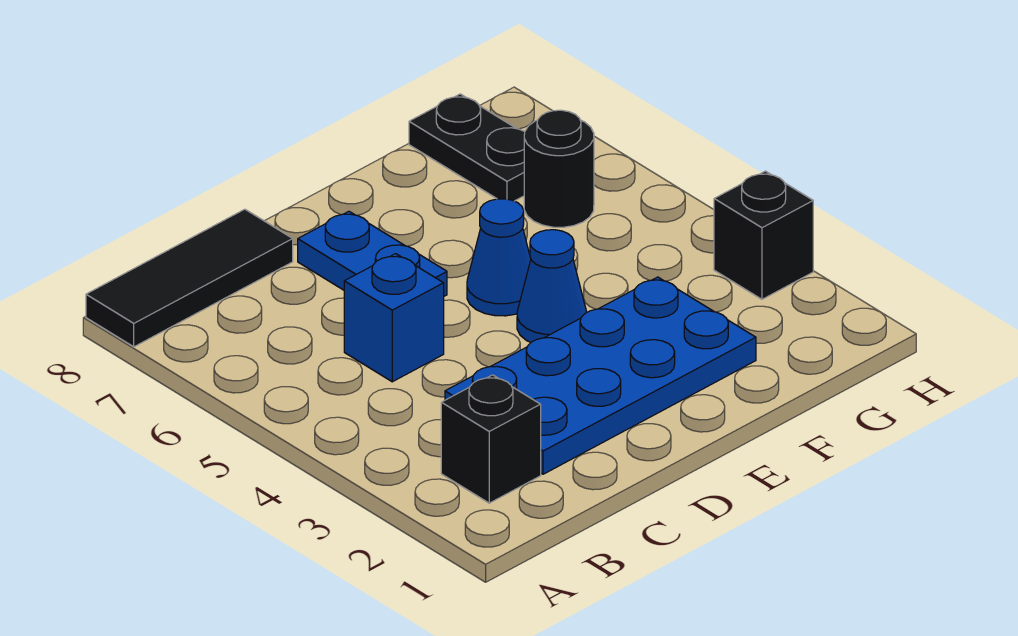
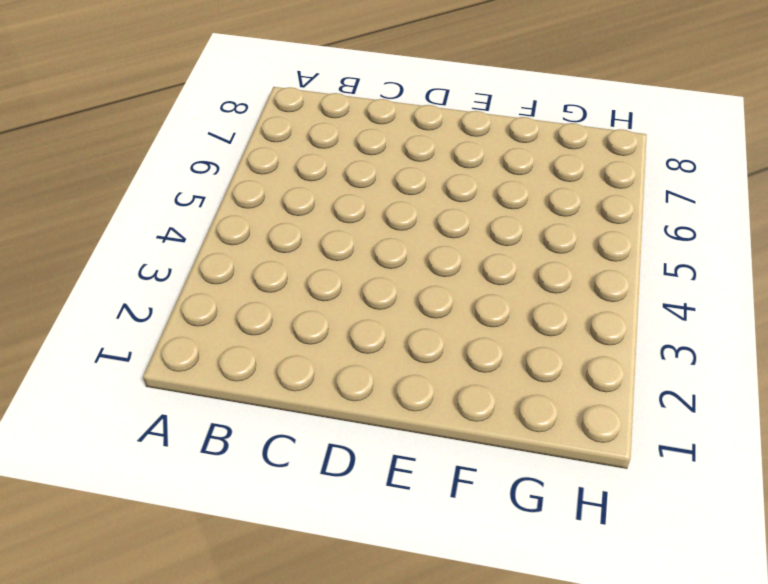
none -> black 1x3 tile [86,209,293,347]
none -> black 1x1 brick [441,375,541,503]

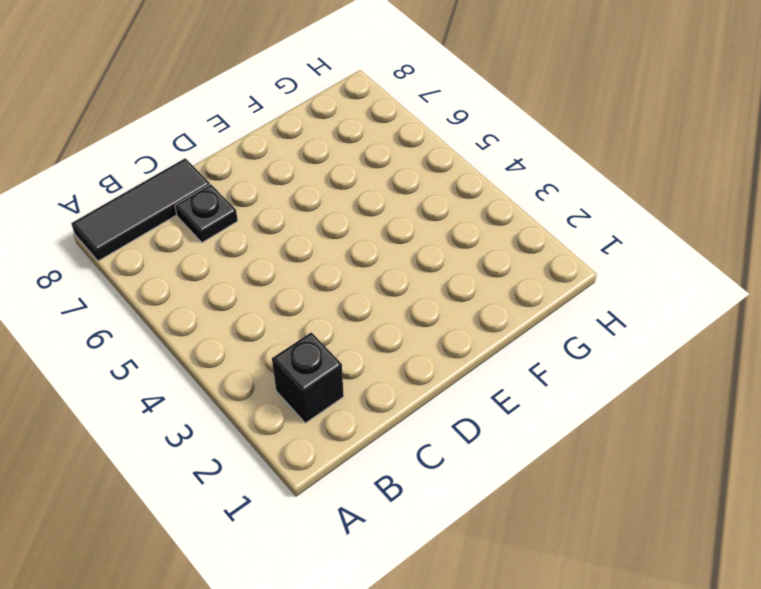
black 1x1 plate [175,184,238,243] -> none
none -> blue 2x4 plate [445,277,756,474]
none -> blue 1x1 brick [344,254,444,382]

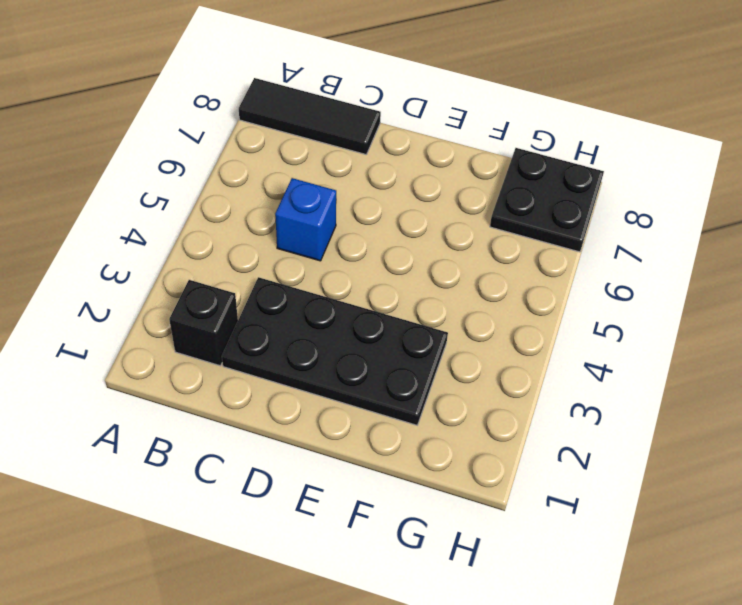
black 2x4 plate [222,277,448,425] -> blue 2x4 plate [445,277,756,474]
black 2x2 plate [490,148,604,252] -> black 1x2 plate [409,94,525,201]
none -> blue 1x2 plate [298,211,447,296]
none -> blue 1x1 cone [517,230,587,342]

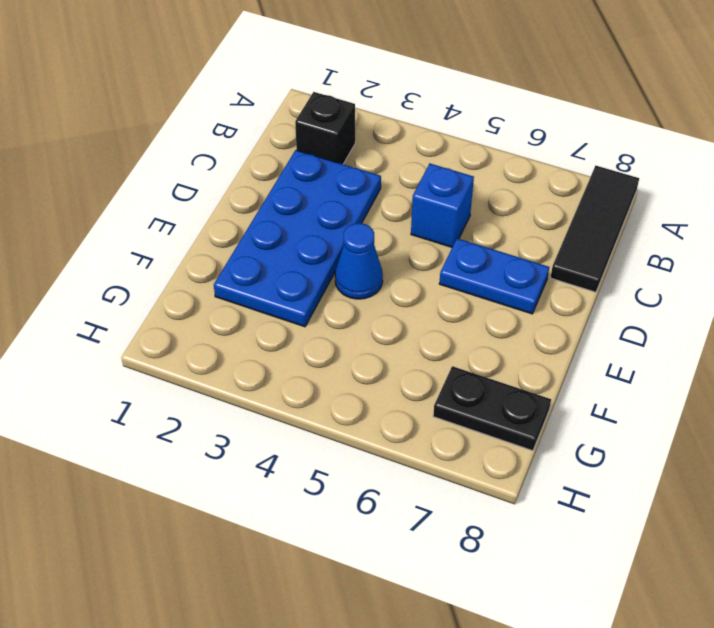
none -> blue 1x1 cone [467,199,531,316]
none -> black 1x1 round brick [524,110,594,227]

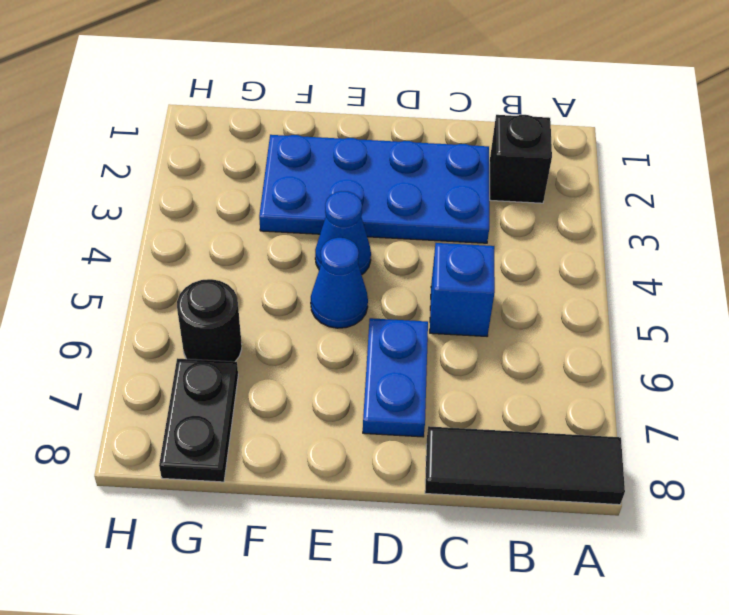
none -> black 1x1 brick [714,171,813,299]

